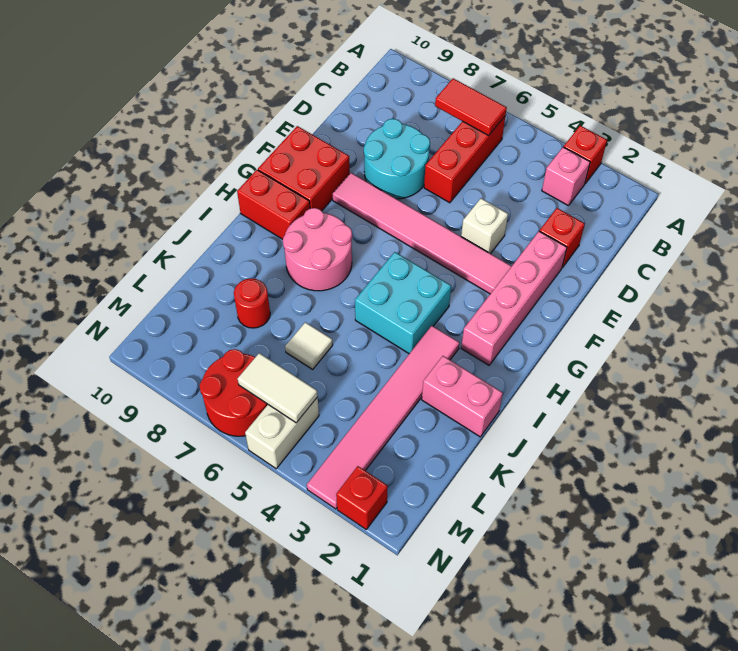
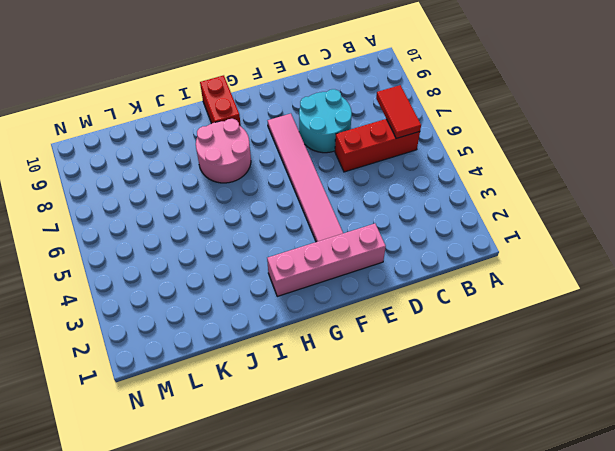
none -> red 1x1 brick [564,126,607,183]
none -> pink 1x1 brick [542,147,590,206]
none -> red 1x1 brick [540,208,585,267]

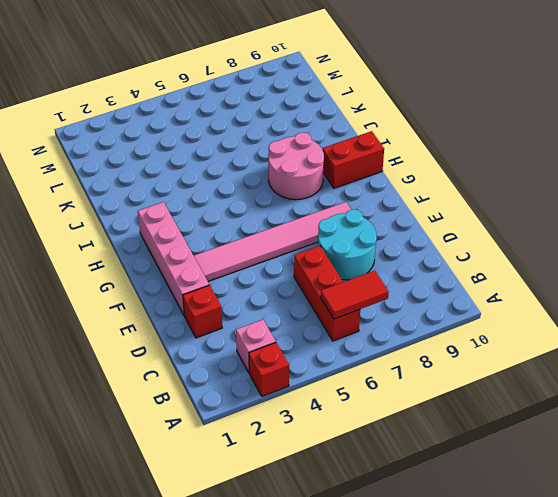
none -> white 1x1 brick [461,198,508,254]
none -> red 2x2 brick [258,126,350,211]
none -> cyan 2x2 brick [355,252,451,354]

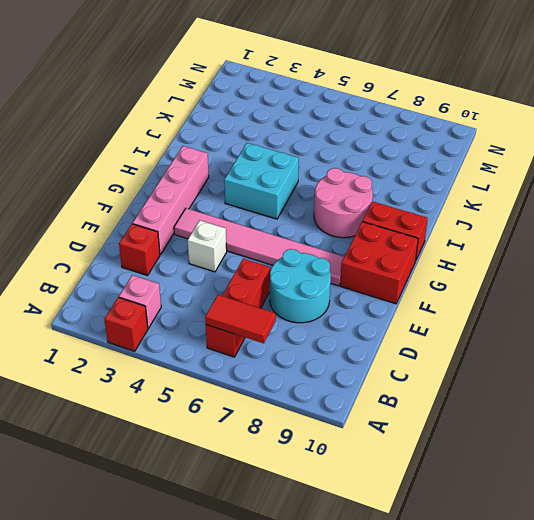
none -> pink 1x6 tile [307,326,460,509]
none -> pink 1x2 brick [422,356,503,437]
none -> white 1x1 tile [285,322,333,369]

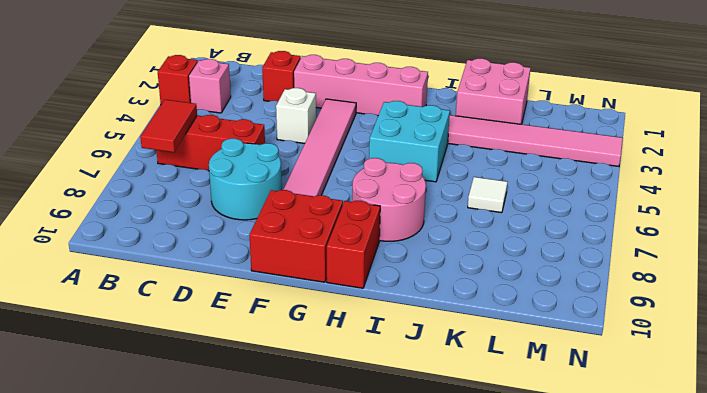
pink 2x2 brick [456,58,530,124] -> pink 1x2 brick [422,356,503,437]
none -> red 1x1 round brick [234,278,270,328]
none -> white 1x2 brick [245,397,319,469]
none -> red 2x2 round brick [200,349,268,436]

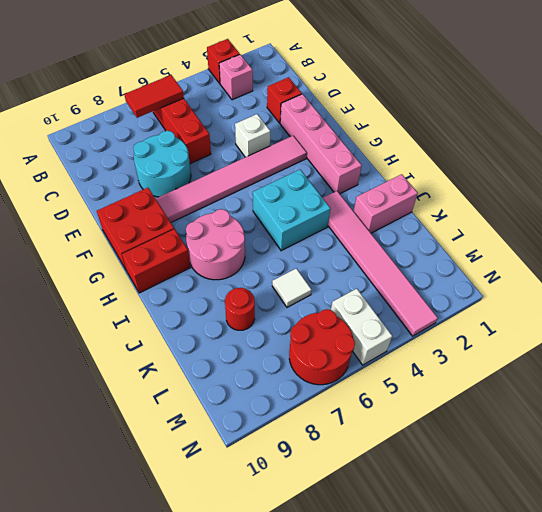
none -> red 1x1 brick [336,466,388,529]
none -> white 1x2 tile [238,353,318,423]

